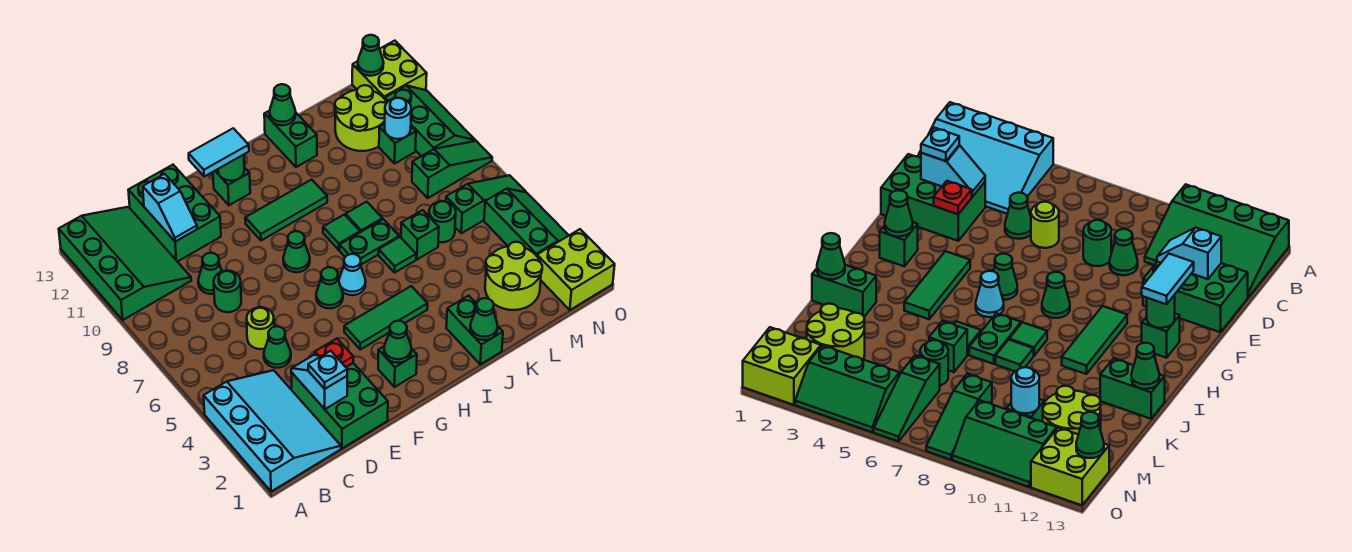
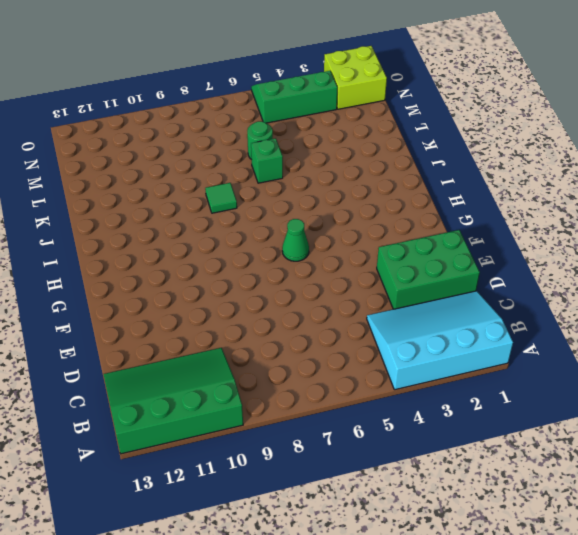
none -> green 1x1 cone [264,326,291,368]
none -> lime 1x1 round brick [247,307,274,349]
none -> green 1x1 round brick [214,271,241,312]
none -> green 1x1 cone [198,253,222,294]

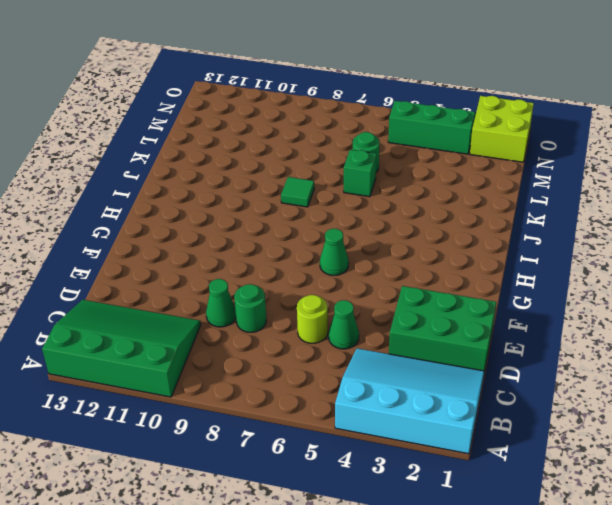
none -> green 2x3 brick [128,165,221,262]
none -> green 1x1 brick [378,346,417,387]
none -> green 1x3 tile [344,286,428,350]
none -> green 1x1 cone [283,231,310,272]

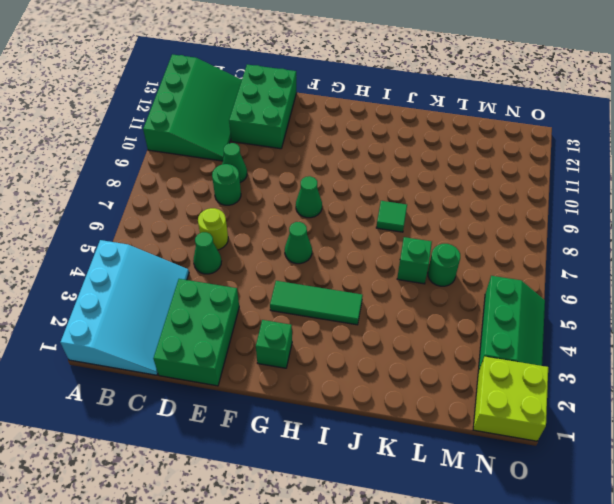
none -> green 1x3 tile [245,180,327,240]
none -> green 1x1 brick [213,167,250,205]
none -> cyan 1x1 cone [339,254,366,295]
none -> green 1x2 plate [340,219,399,265]

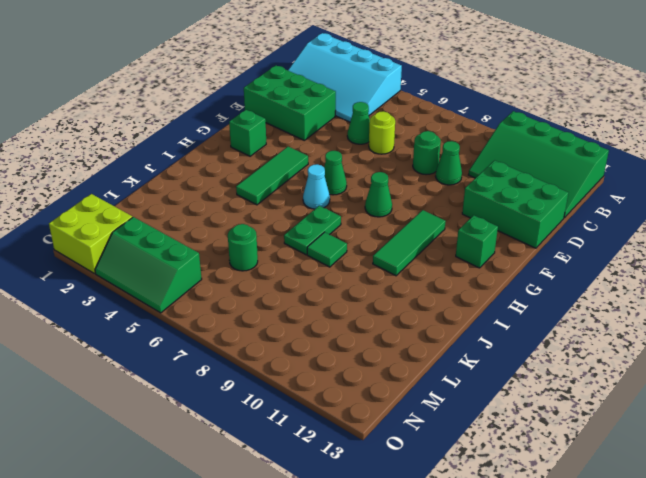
none -> green 1x1 tile [323,215,360,250]
none -> green 1x2 brick [446,296,503,364]
none -> green 1x1 tile [379,237,416,272]
none -> green 1x2 brick [264,111,317,167]

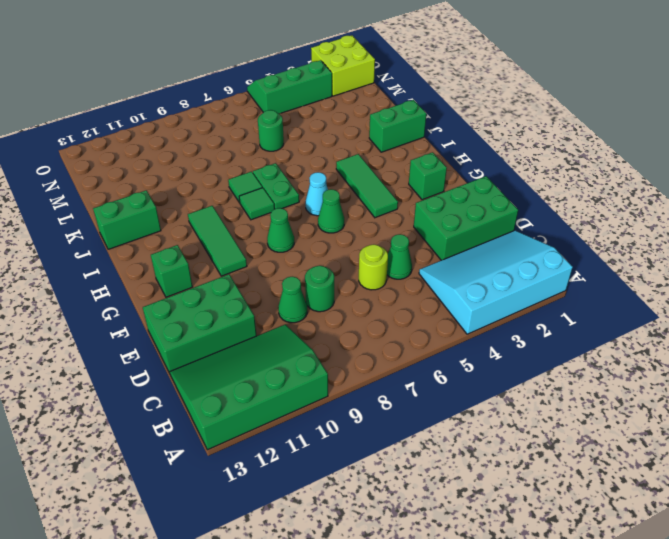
none -> green 1x1 tile [379,237,416,272]
none -> green 1x1 brick [401,210,439,259]
none -> lime 2x2 round brick [485,242,542,310]
none -> lime 2x2 round brick [335,85,387,151]

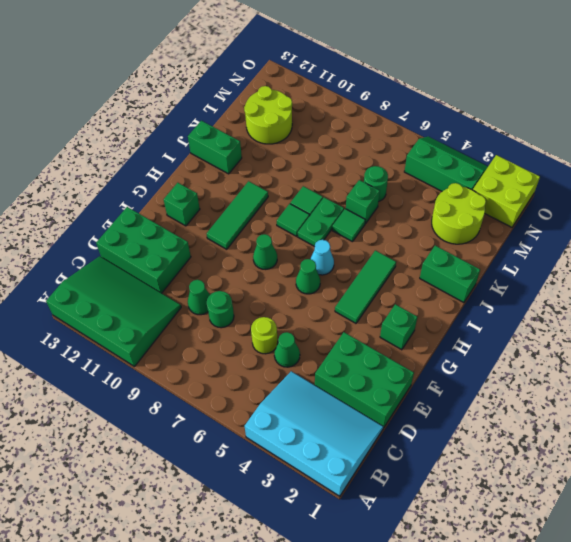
none -> green 1x3 slope [446,175,526,233]
none -> green 1x3 slope [412,141,492,198]
none -> green 1x1 brick [379,124,416,163]
none -> green 2x3 slope [385,86,476,156]

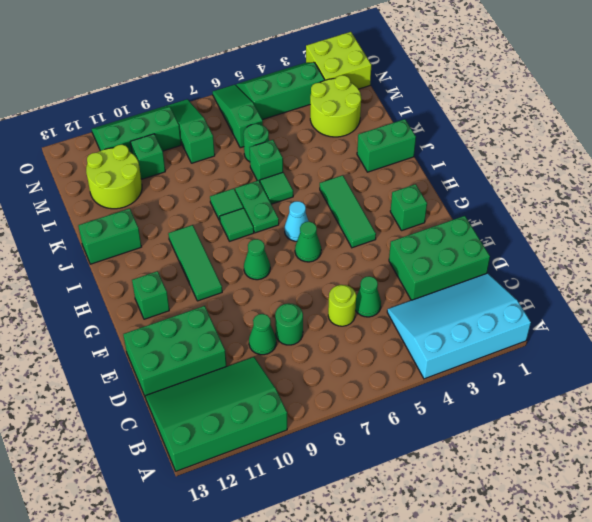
none -> lime 2x2 brick [352,41,427,99]
none -> cyan 1x2 slope [291,355,347,409]
none -> cyan 1x2 slope [143,174,197,242]
none -> red 1x1 plate [315,339,353,367]

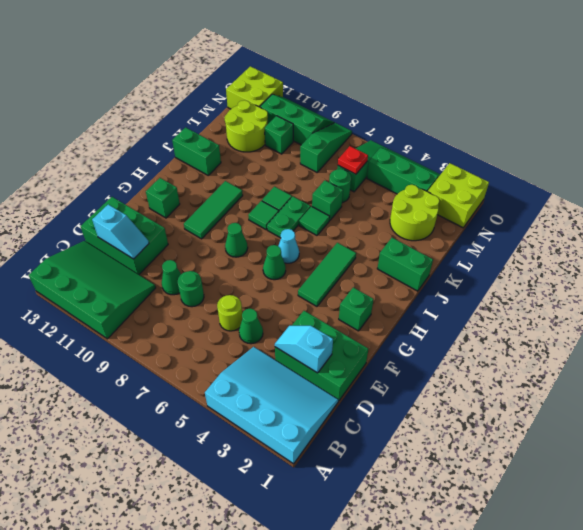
red 1x1 plate [338,146,368,174] -> red 1x1 plate moved to [315,339,353,367]
none -> green 1x1 cone [384,321,412,363]
none -> green 1x1 round brick [218,155,244,181]
none -> green 1x1 cone [470,298,498,340]
none -> green 1x1 cone [269,84,296,125]

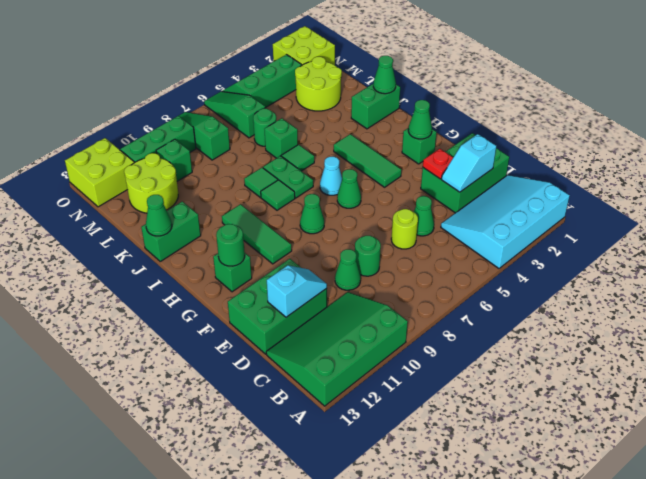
none -> cyan 1x1 round brick [385,98,411,139]
none -> green 1x1 cone [358,35,383,76]
none -> cyan 1x1 plate [308,351,347,389]
none -> cyan 1x2 tile [189,128,249,176]

